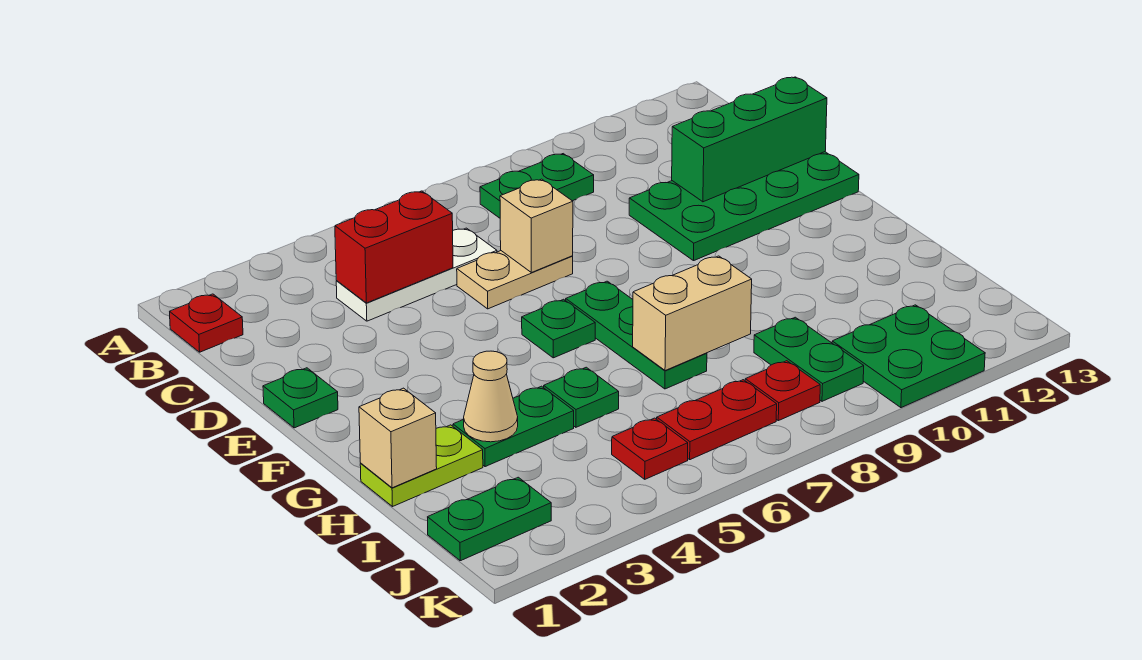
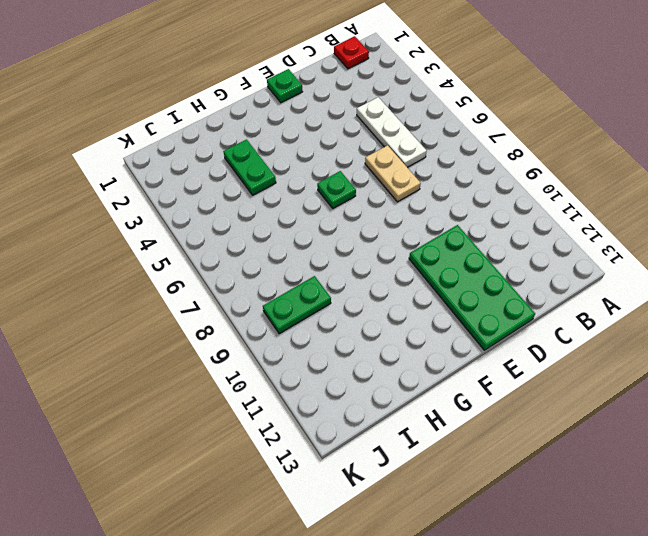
none -> green 1x2 plate [480,154,594,218]
none -> green 1x3 plate [566,281,707,389]
none -> lime 1x2 plate [360,425,483,506]

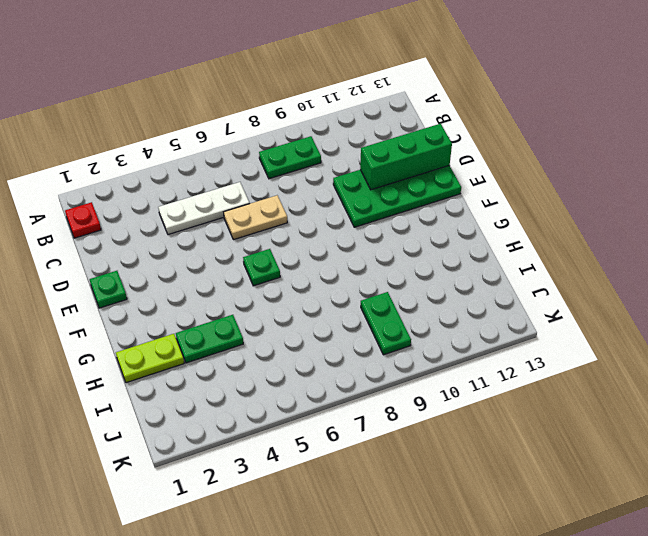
none -> green 1x3 plate [566,281,707,389]
none -> green 1x1 plate [544,367,619,427]
none -> green 1x2 plate [428,477,551,561]

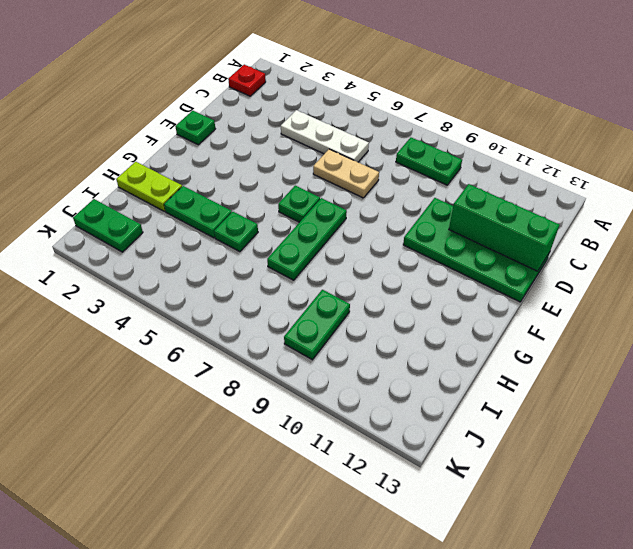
none -> red 1x1 plate [612,418,688,479]
none -> red 1x2 plate [657,380,777,460]
none -> red 1x1 plate [745,361,820,421]

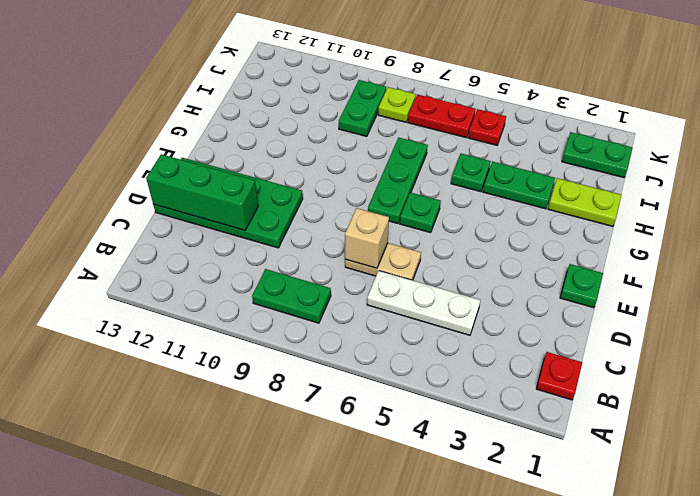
lime 1x1 plate [378,87,416,122] -> red 1x1 plate [745,361,820,421]
none -> green 2x2 plate [832,305,985,408]
none -> red 1x2 brick [335,191,453,303]
none -> tan 1x1 brick [359,388,437,488]

